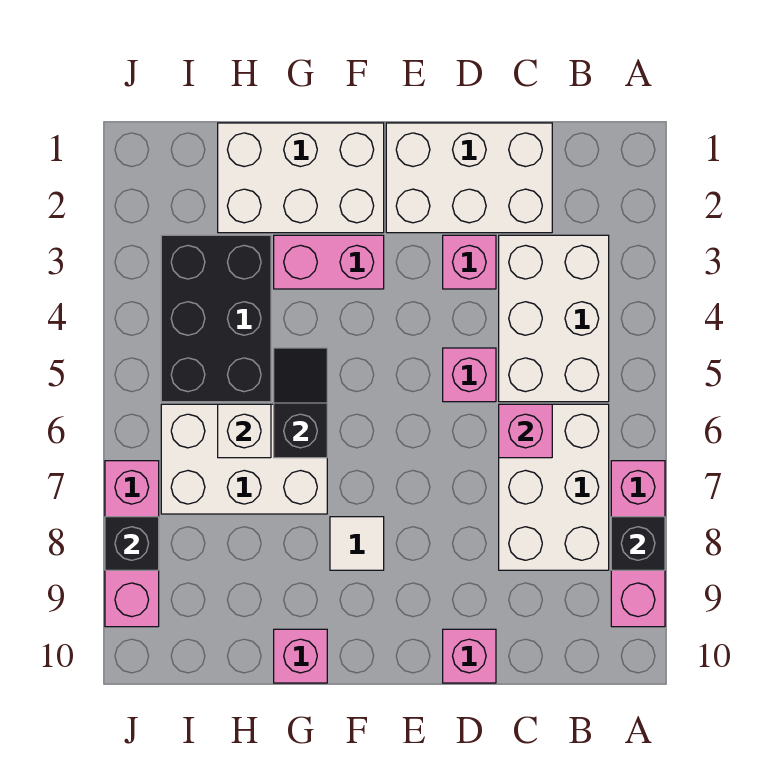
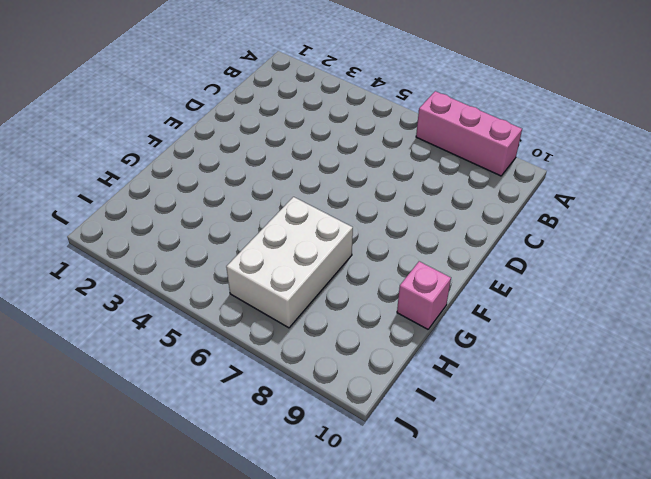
none -> white 2x3 brick [499,235,609,402]
none -> white 2x3 brick [499,404,609,570]
none -> white 2x3 brick [386,123,552,233]

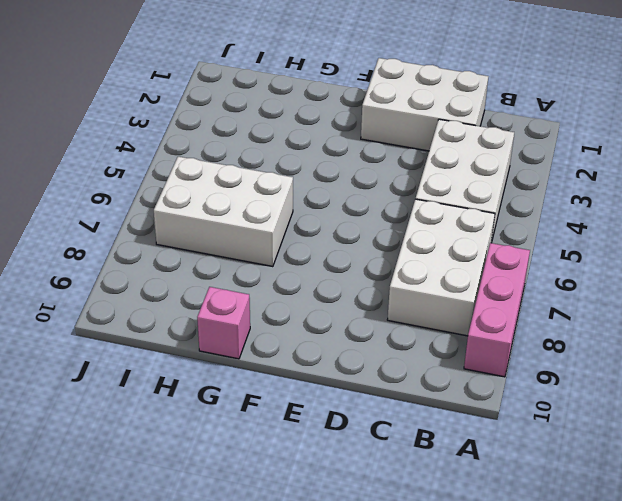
none -> pink 1x1 brick [443,235,496,289]
none -> pink 1x1 brick [443,348,496,402]
none -> pink 1x1 brick [443,629,496,683]

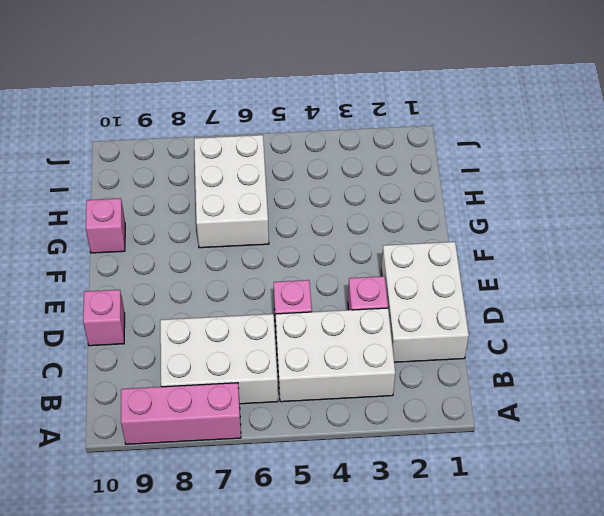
none -> white 2x3 brick [218,123,384,233]
none -> pink 1x2 brick [274,235,384,289]
none -> white 1x1 tile [330,517,384,570]

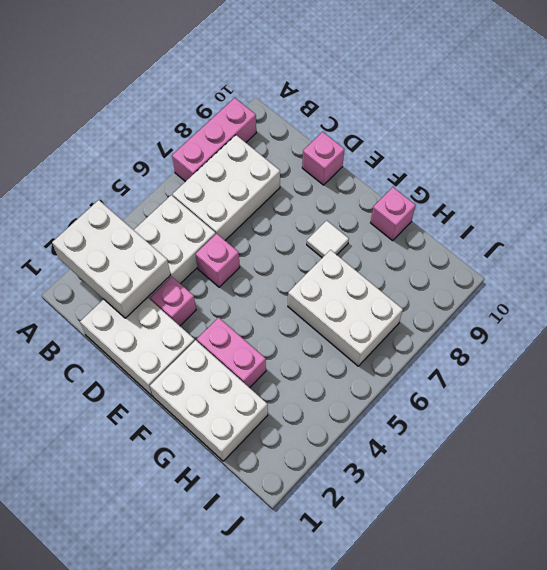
white 2x3 brick [52,200,170,318] -> none
none -> black 2x3 brick [161,235,271,402]
none -> pink 1x3 brick [105,461,159,627]
none -> black 1x1 brick [611,517,665,570]

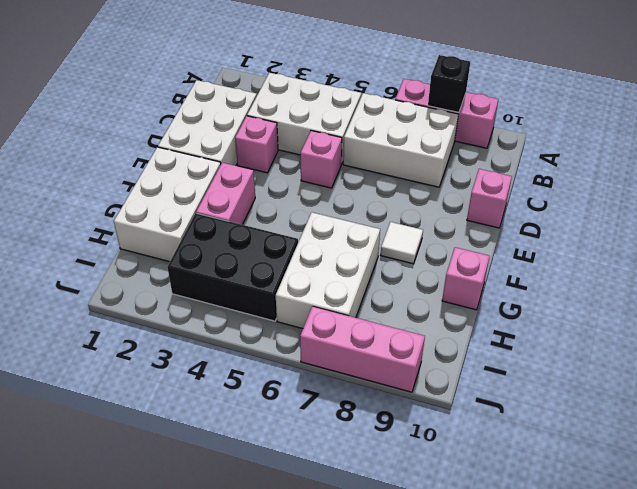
none -> pink 1x1 brick [499,404,552,458]
none -> black 1x2 slope [274,348,327,458]
none -> white 1x1 brick [218,404,271,458]

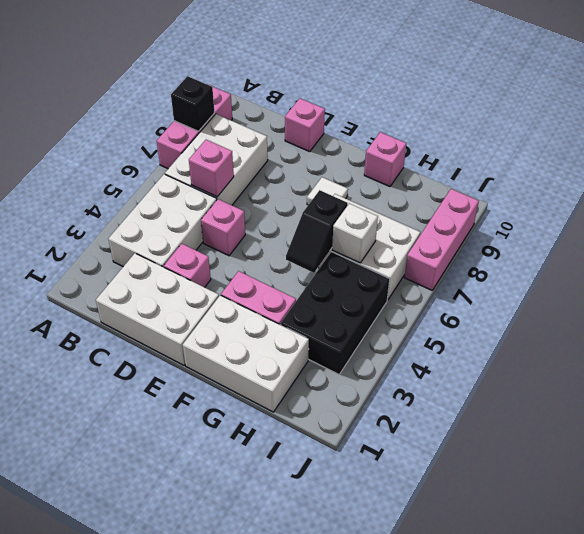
none -> black 1x1 brick [105,517,159,570]

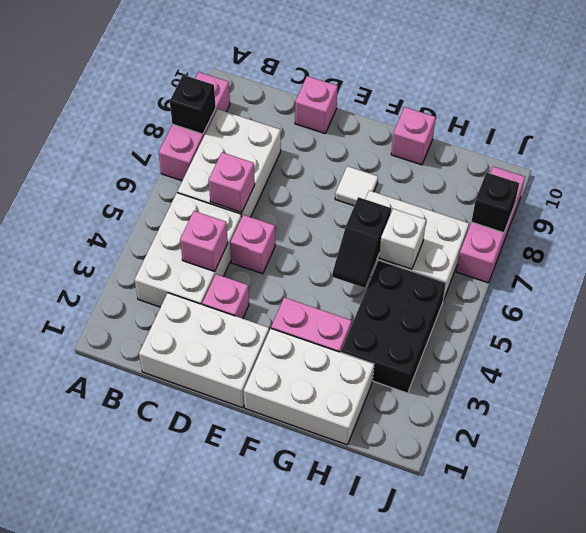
pink 1x1 brick [180,211,228,272] -> none

